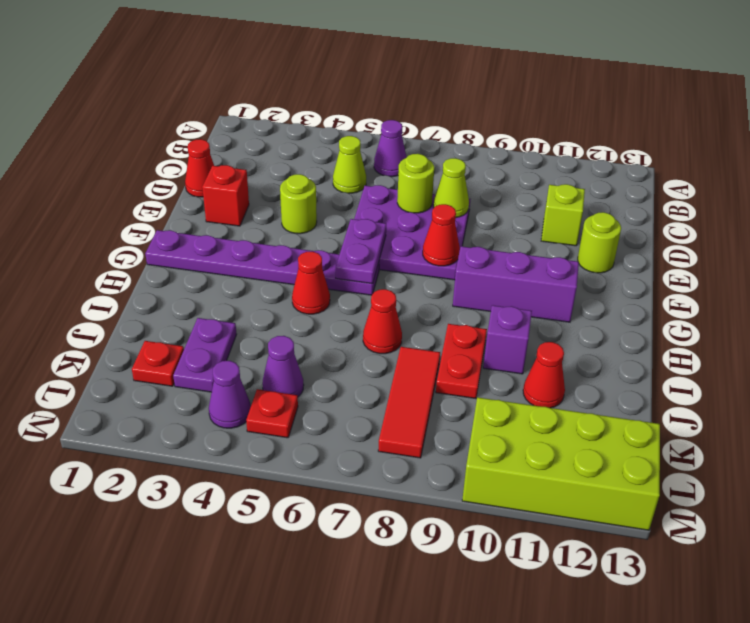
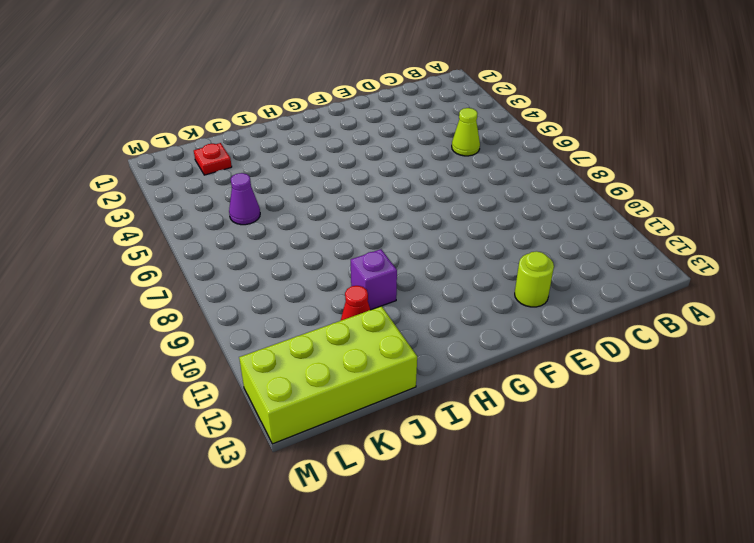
lime 2x4 brick [239,306,417,444] -> lime 2x4 brick turned to [462,397,660,530]
none -> purple 1x1 cone [374,120,407,177]
none -> red 1x1 cone [185,139,214,197]
none -> purple 3x3 plate [354,185,470,280]

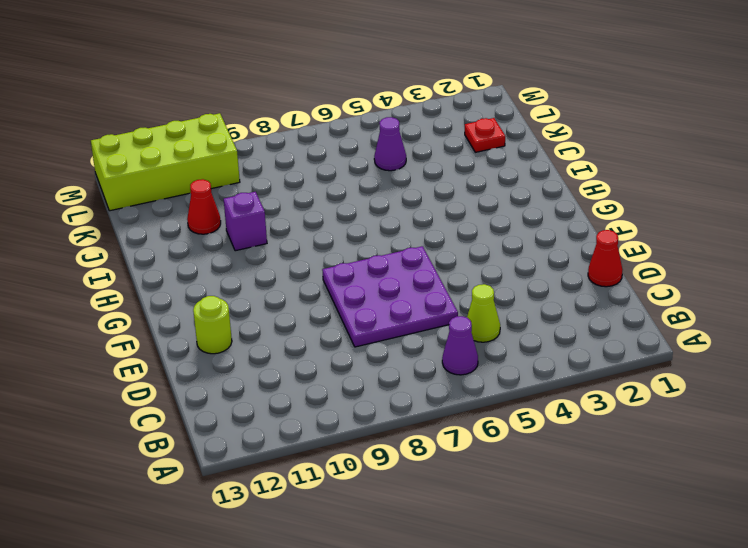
none -> lime 1x1 brick [541,184,585,246]
none -> red 1x1 brick [202,165,249,226]
none -> lime 1x1 round brick [280,174,317,234]

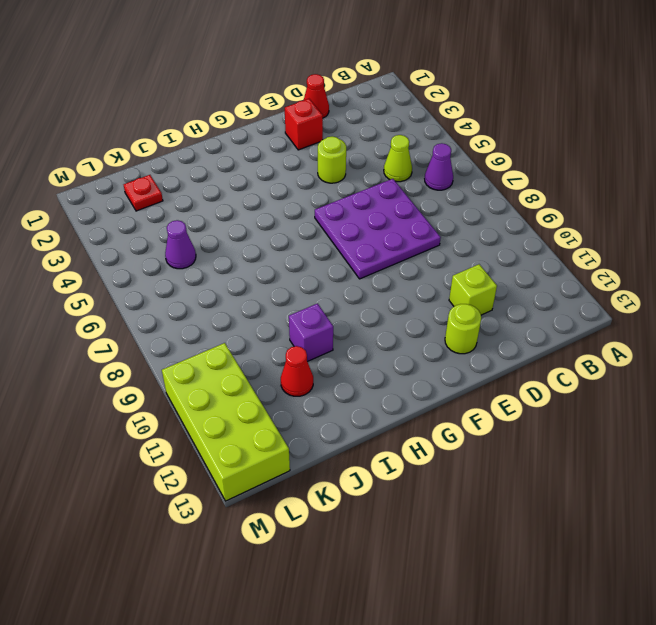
none -> purple 1x6 plate [145,230,379,295]
none -> purple 1x3 brick [453,246,579,322]
none -> red 1x1 cone [292,252,330,314]

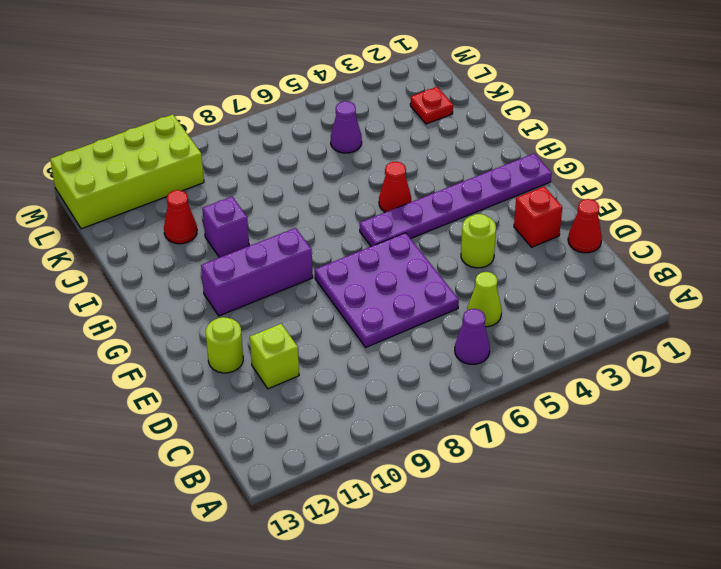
none -> red 1x1 cone [363,289,402,354]
none -> red 1x2 plate [436,324,487,399]
none -> purple 1x2 plate [173,318,237,392]

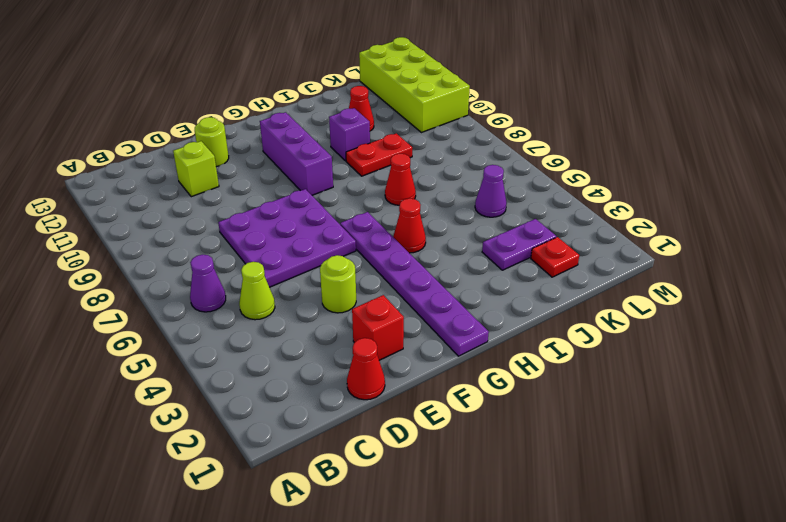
none -> red 1x3 tile [378,347,440,458]
none -> purple 1x1 cone [209,361,251,428]
none -> red 1x1 plate [246,389,298,438]

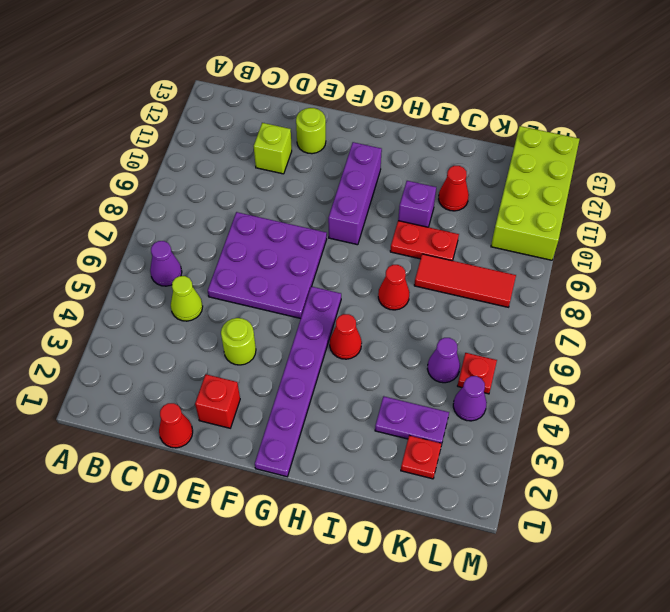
none -> lime 1x1 round brick [397,154,434,213]
none -> lime 1x1 cone [434,158,469,217]
none -> purple 1x2 plate [336,219,386,284]

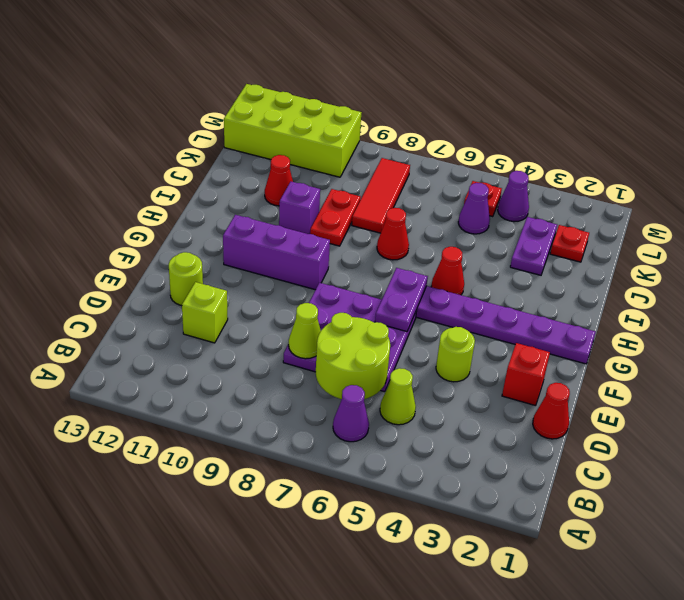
lime 2x2 round brick [316,313,390,399] -> lime 1x1 round brick [397,154,434,213]
none -> red 1x1 cone [423,204,460,266]

